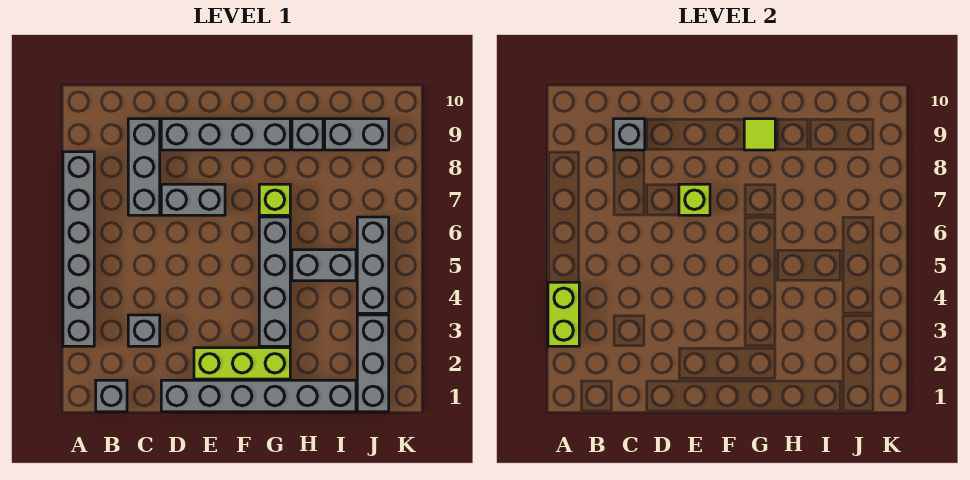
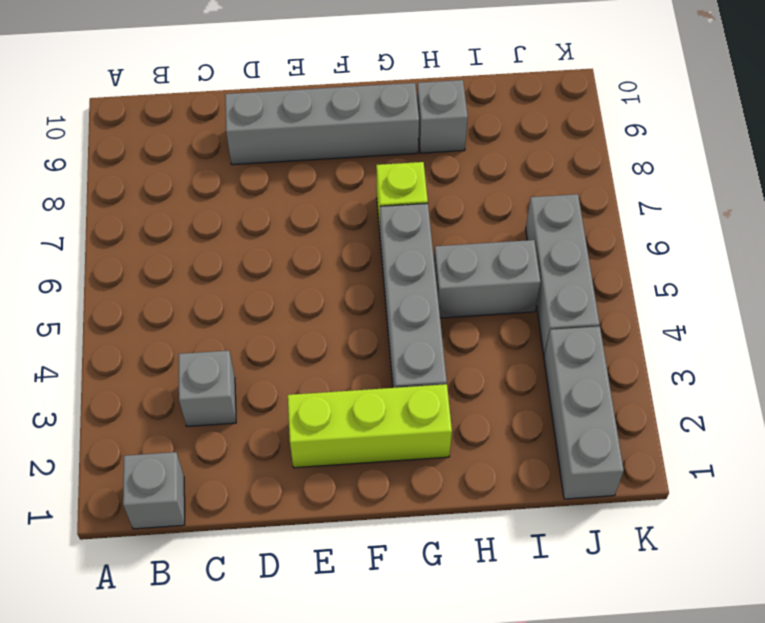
none -> grey 1x6 brick [63,152,94,346]
none -> grey 1x3 brick [128,119,160,215]
none -> grey 1x6 brick [161,380,356,412]

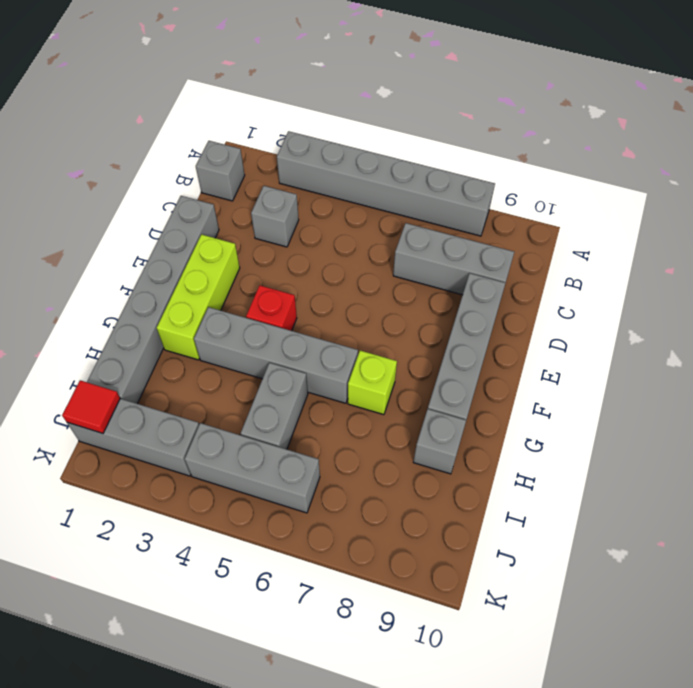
red 1x1 brick [246,285,297,331] -> none
red 1x1 tile [62,380,120,433] -> none
none -> grey 1x2 brick [161,184,225,215]
none -> grey 1x2 brick [325,119,389,150]
none -> lime 1x2 brick [548,282,579,346]

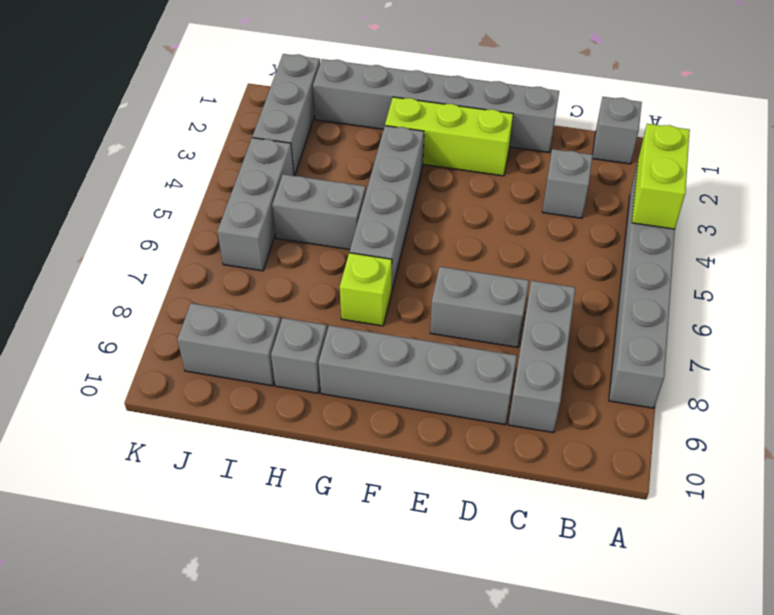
none -> grey 1x1 brick [613,119,645,150]
none -> lime 1x1 brick [679,184,710,215]
none -> lime 1x1 tile [744,119,775,150]

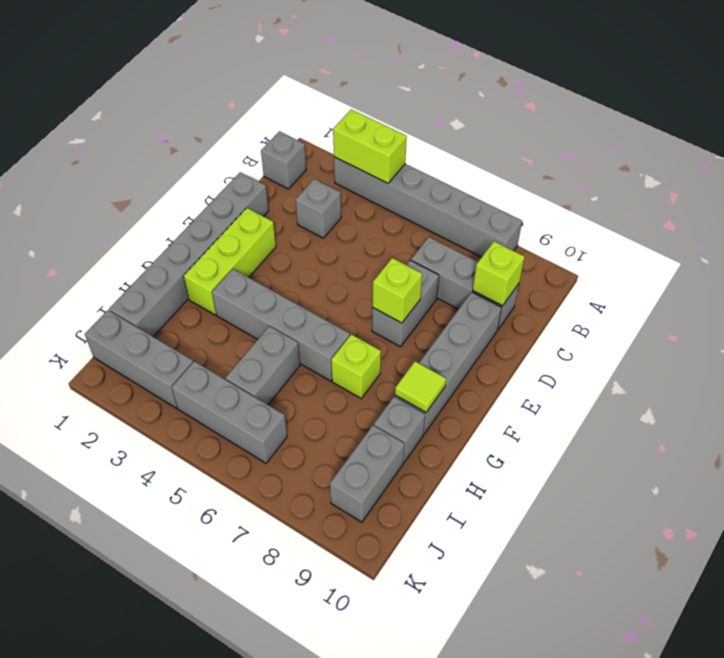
lime 1x1 brick [473,241,525,306] -> grey 1x1 brick [613,119,645,150]

